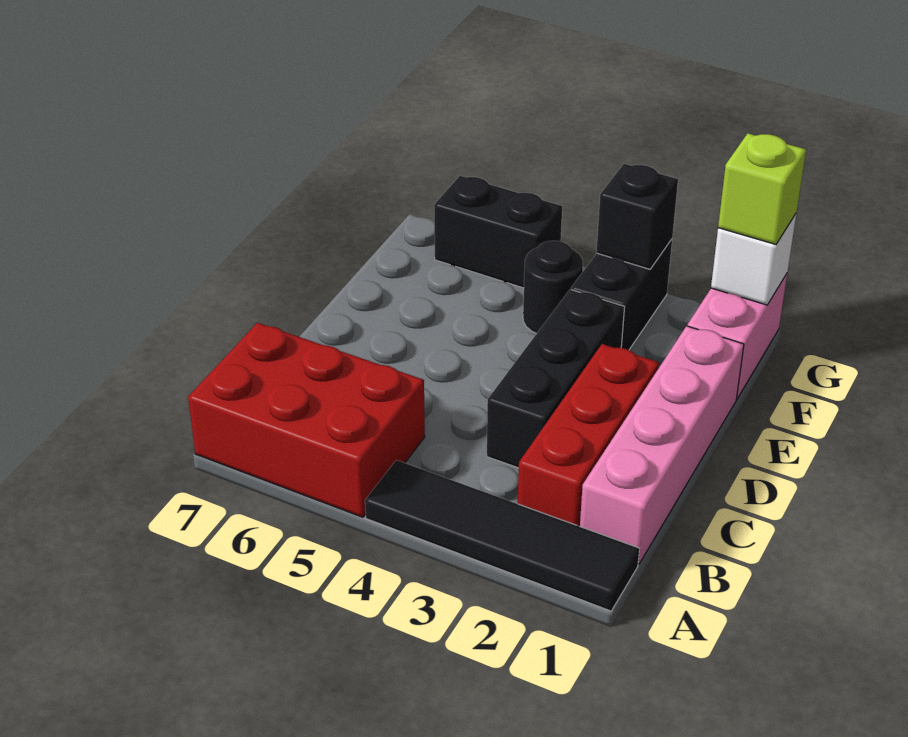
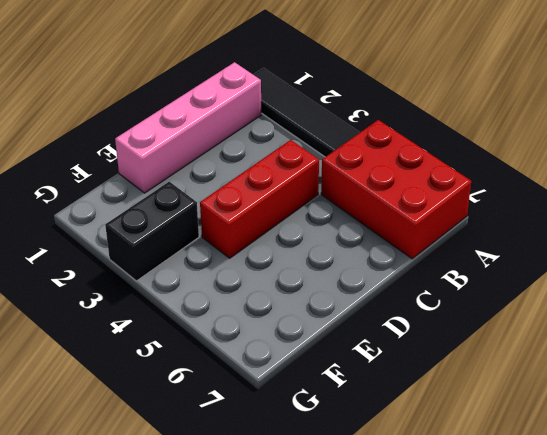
red 1x3 brick [200,140,319,258] -> red 1x3 brick moved to [518,344,659,526]
none -> black 1x3 brick [487,289,625,468]
none -> pink 1x2 brick [687,274,787,399]
none -> black 1x1 round brick [523,241,583,334]

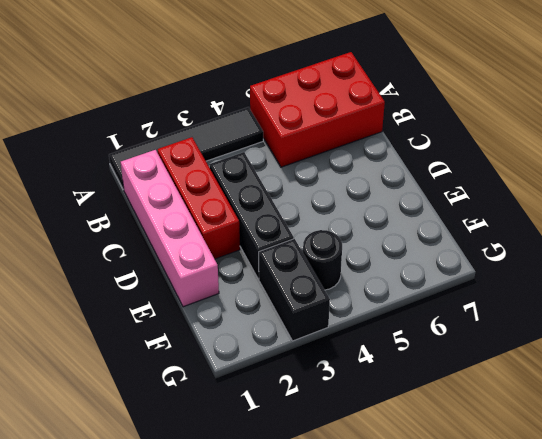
none -> pink 1x2 brick [687,274,787,399]
none -> black 1x2 brick [434,176,562,288]
none -> white 1x1 brick [711,214,796,305]

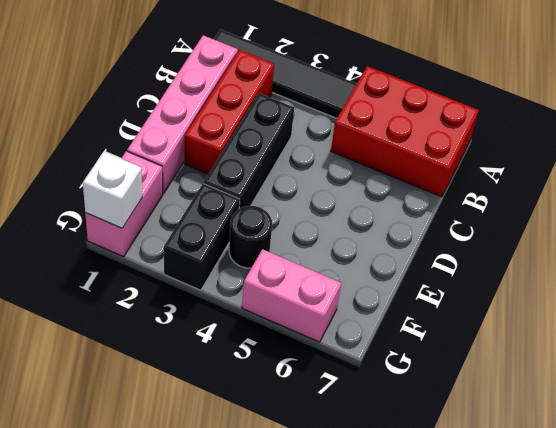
pink 1x2 brick [242,249,341,342] -> black 1x2 brick [434,176,562,288]
none -> black 1x1 brick [596,164,678,269]
none -> lime 1x1 brick [718,133,806,244]

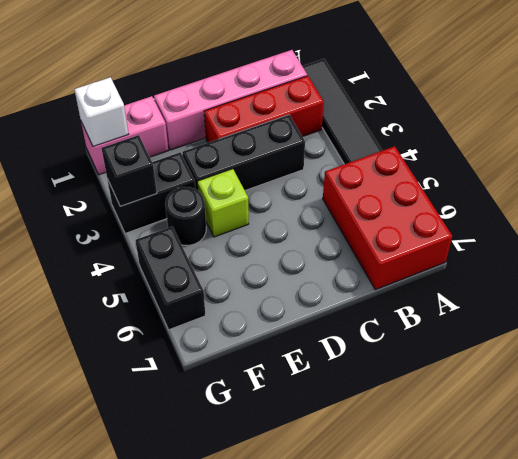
lime 1x1 brick [197,169,249,237] -> lime 1x1 brick moved to [718,133,806,244]

